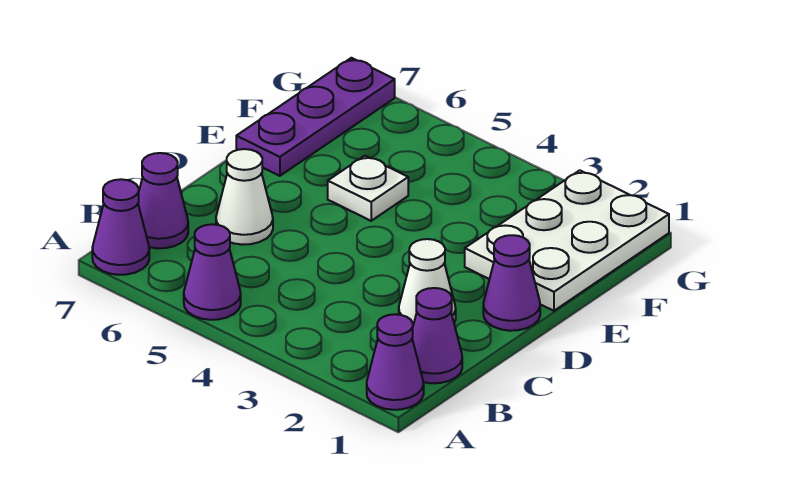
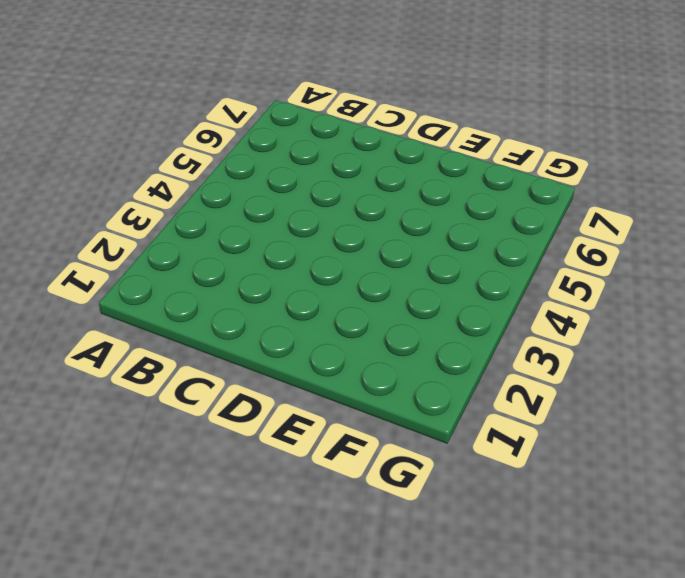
none -> purple 1x1 cone [367,314,424,410]
none -> purple 1x1 cone [184,224,241,320]

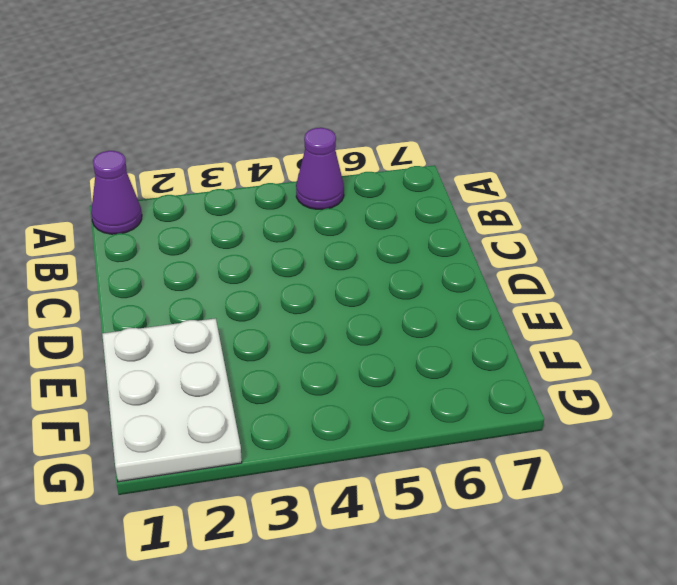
none -> purple 1x1 cone [92,179,149,275]
none -> purple 1x1 cone [412,288,462,383]

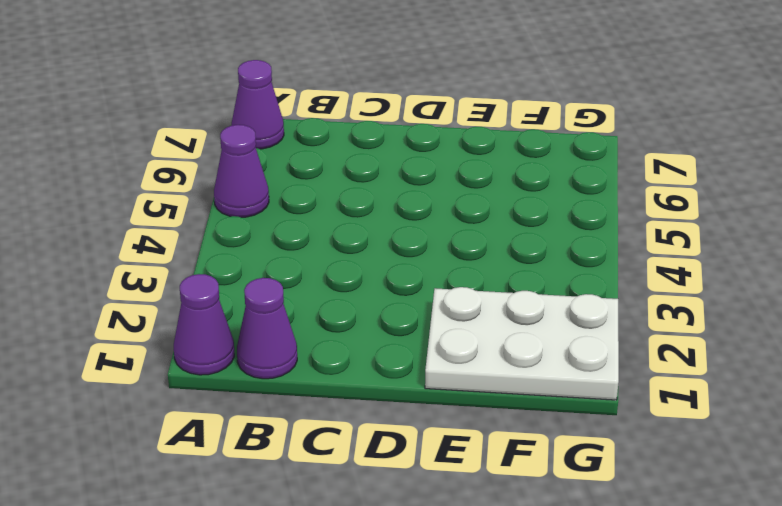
none -> purple 1x1 cone [138,153,188,248]
none -> white 1x1 cone [399,239,456,325]

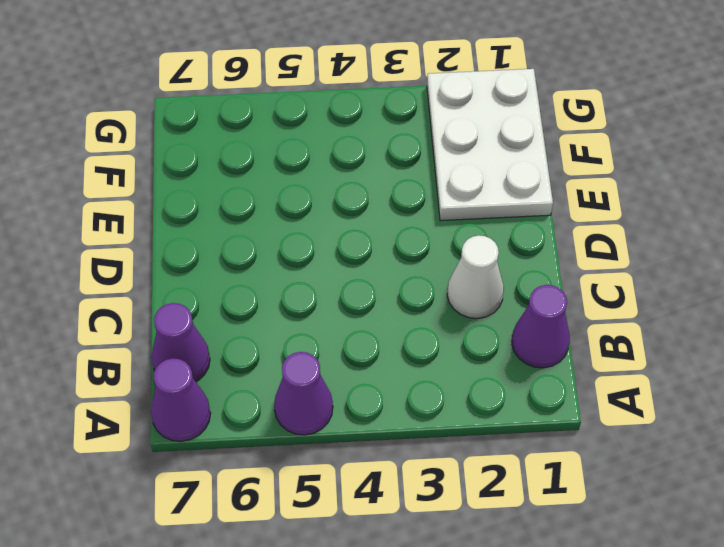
none -> purple 1x1 cone [367,314,424,410]
none -> white 1x1 cone [216,149,273,245]

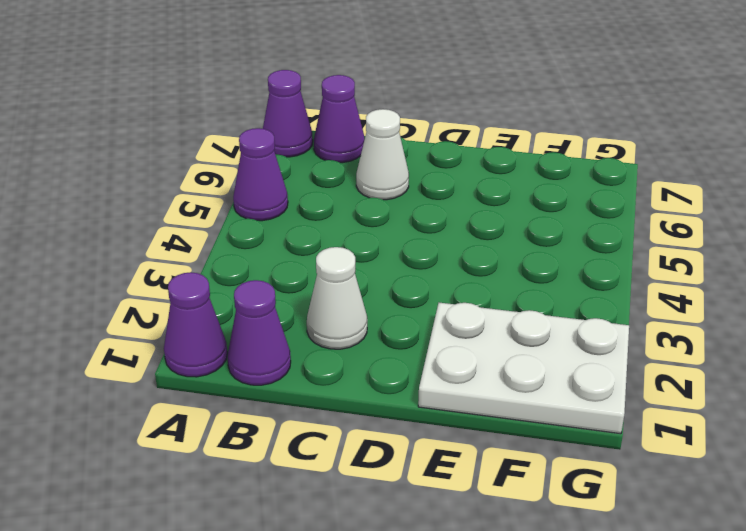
none -> purple 1x1 cone [483,235,540,331]
none -> white 1x1 plate [328,156,408,221]

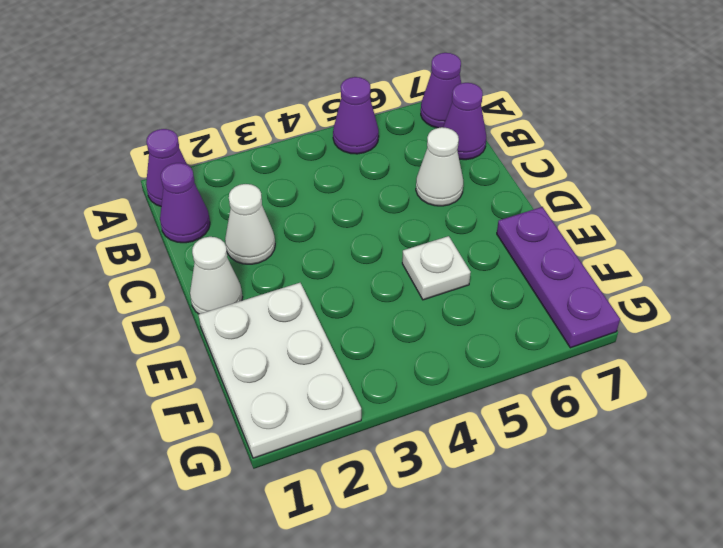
white 1x1 cone [190,237,243,314] -> purple 1x1 cone [483,235,540,331]

